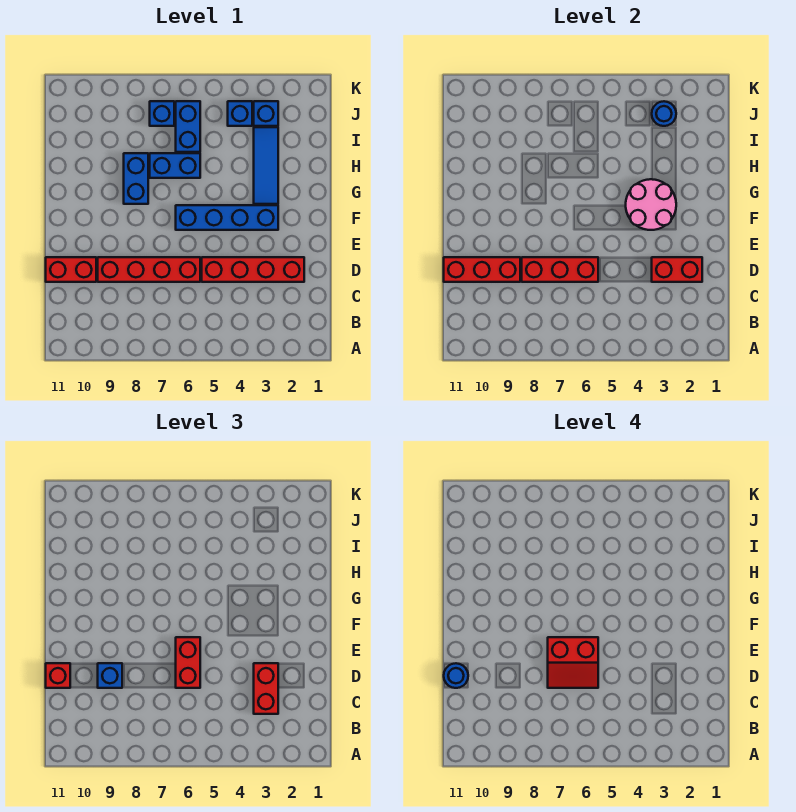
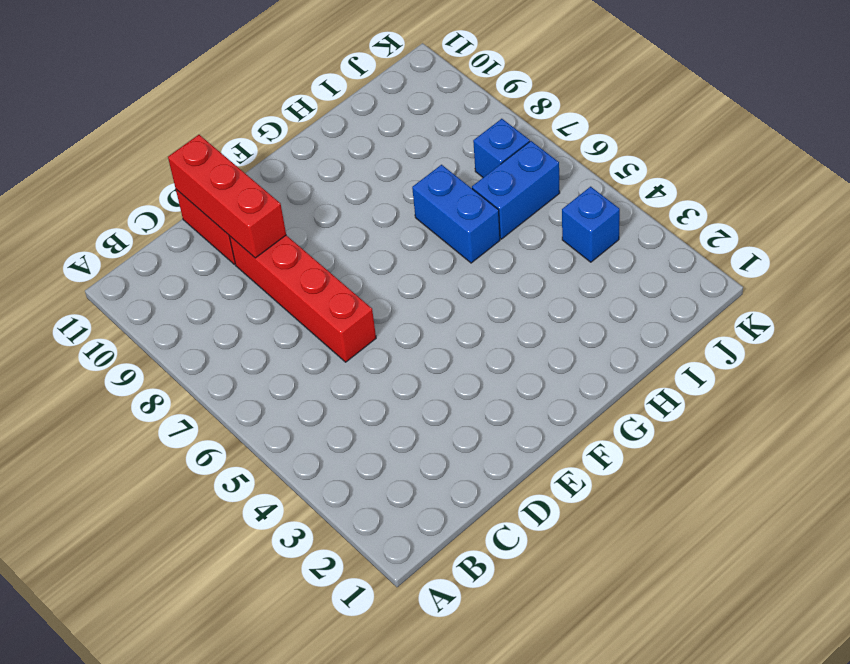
none -> red 1x4 brick [202,257,304,282]
none -> blue 1x4 brick [176,205,278,230]
none -> blue 1x3 tile [254,127,278,204]

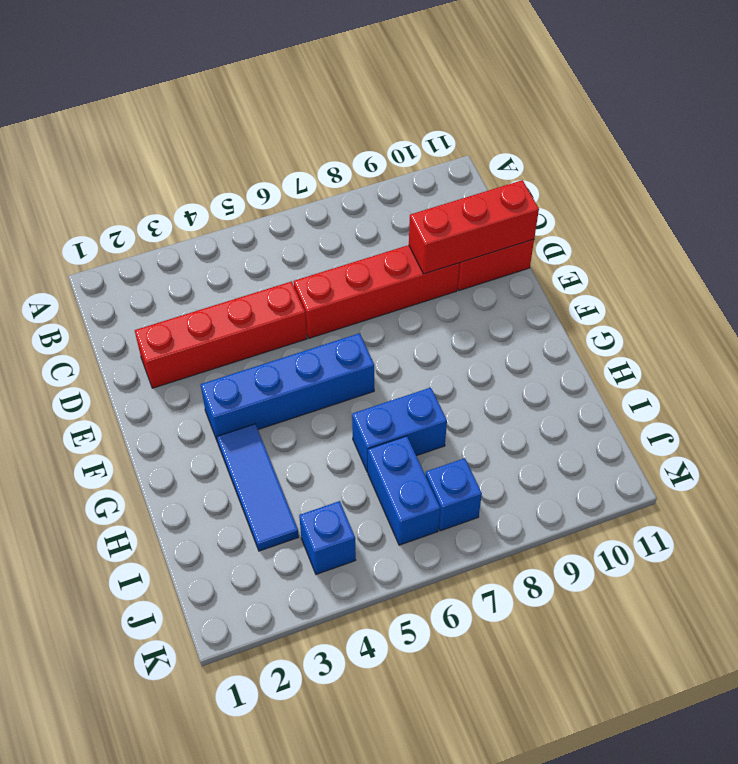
none -> blue 1x2 brick [124,153,148,204]
none -> blue 1x1 brick [254,101,278,126]
none -> red 1x2 brick [652,257,702,282]

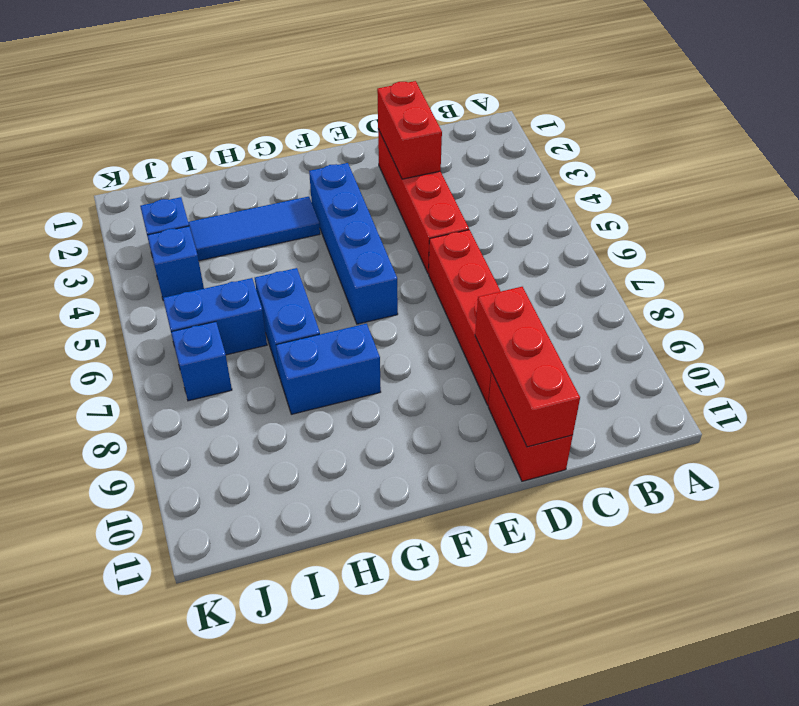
none -> red 1x3 brick [522,257,598,282]
none -> pink 2x2 round brick [626,179,676,230]
none -> blue 1x1 round brick [652,101,676,126]

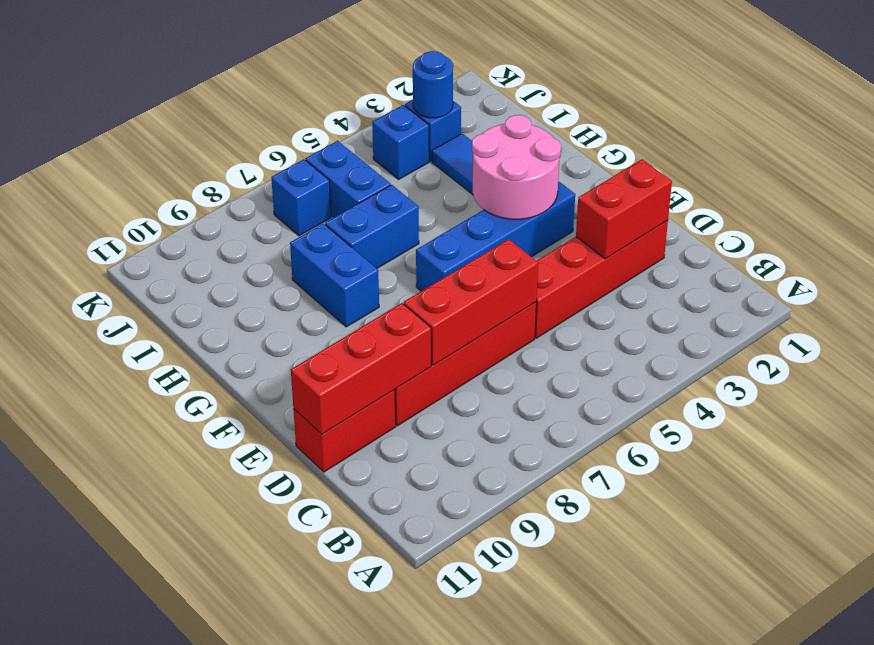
none -> red 1x2 brick [254,663,278,714]
none -> red 1x2 brick [176,637,200,688]
none -> blue 1x1 brick [98,663,122,688]

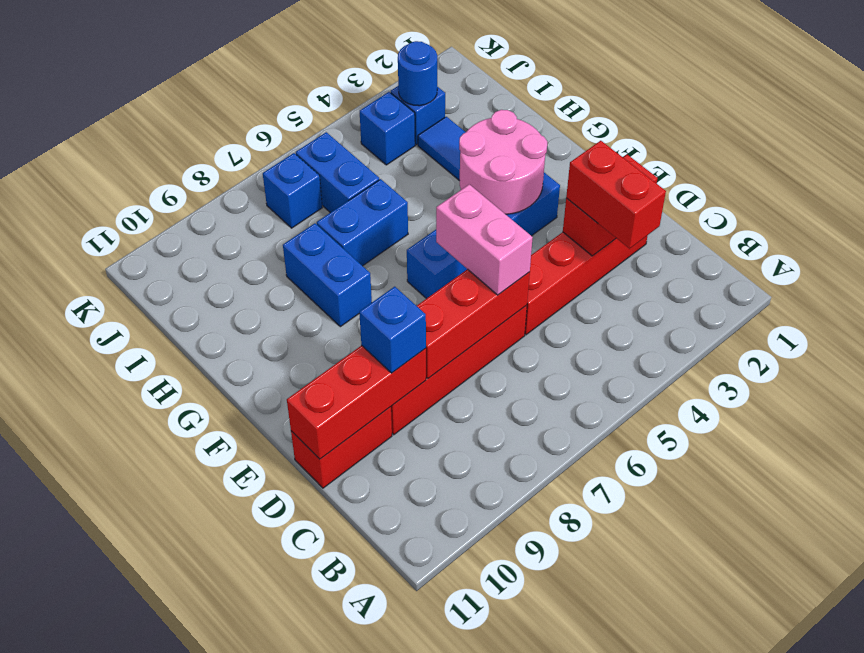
pink 1x2 brick [436,184,533,295] -> red 1x2 brick [176,637,200,688]
none -> red 1x1 brick [46,663,70,688]
none -> red 2x2 slope [548,637,598,688]
none -> blue 1x1 round brick [444,663,468,688]

